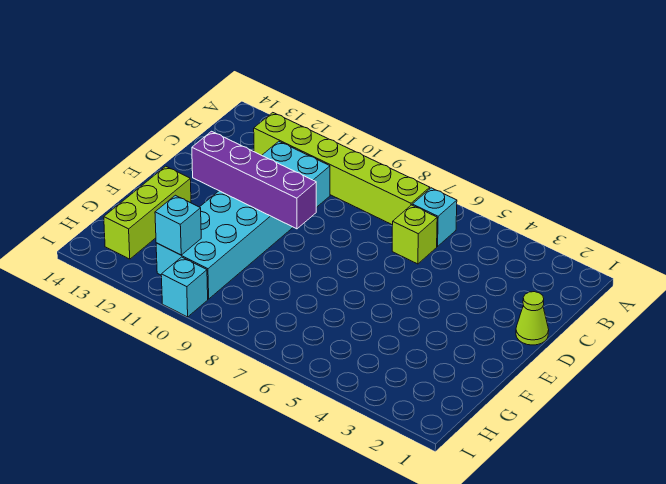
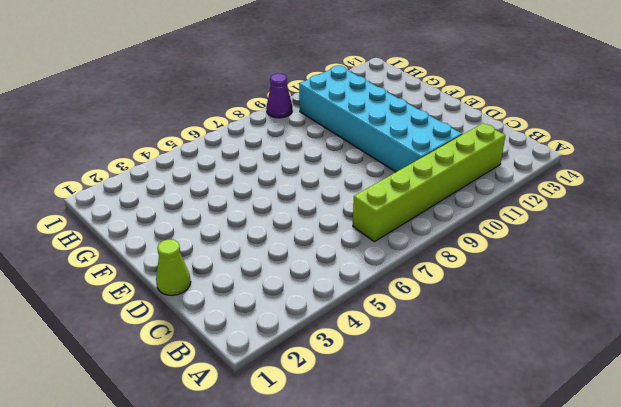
purple 1x1 cone [266,73,292,118] -> none
none -> cyan 1x1 brick [412,188,457,247]
none -> lime 1x1 brick [392,205,437,264]

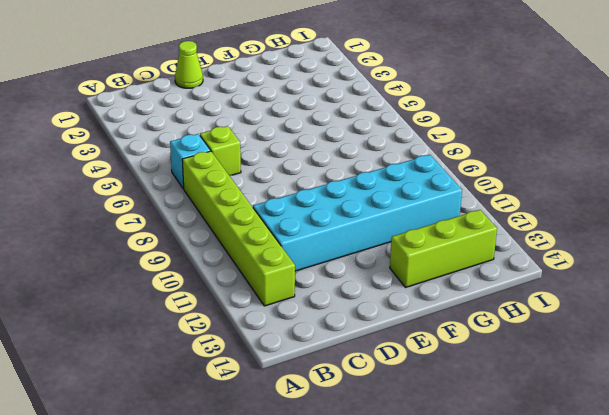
none -> cyan 1x1 brick [161,257,208,317]
none -> purple 1x4 brick [192,131,316,229]

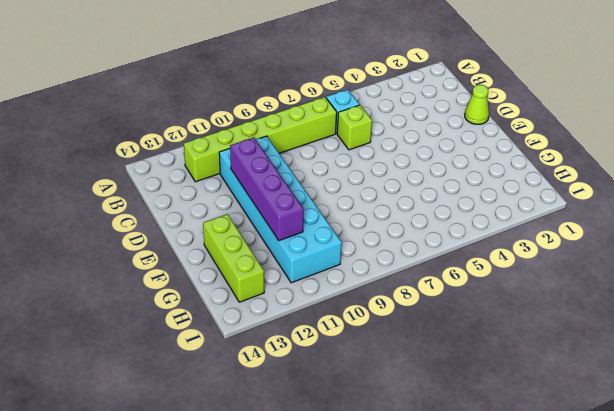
purple 1x4 brick [230,137,304,241] -> purple 1x4 brick turned to [192,131,316,229]
none -> cyan 1x1 brick [161,257,208,317]
none -> cyan 1x1 brick [155,195,201,255]

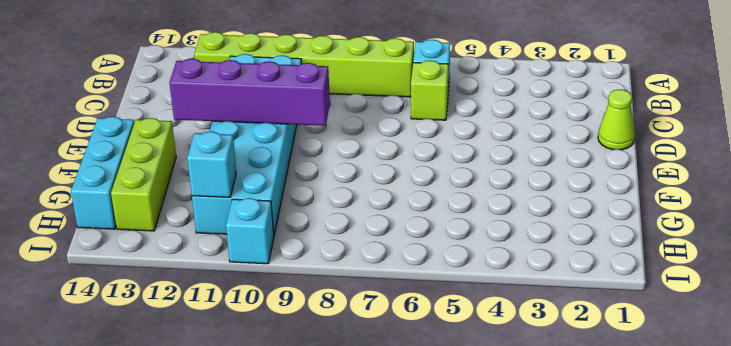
cyan 1x3 brick [71,117,134,229] -> none

